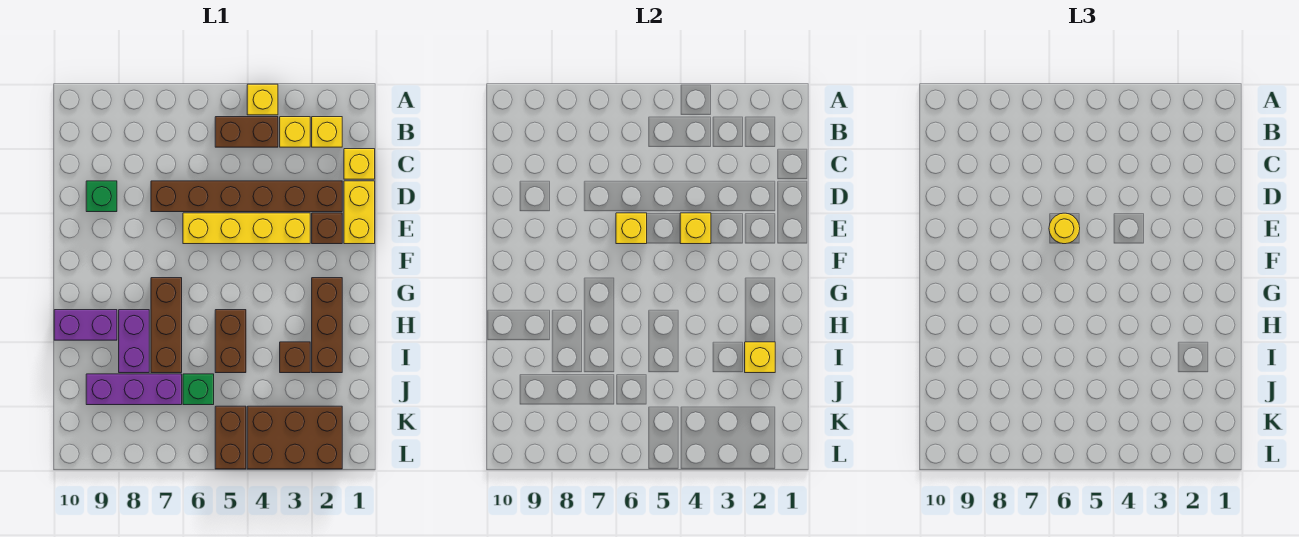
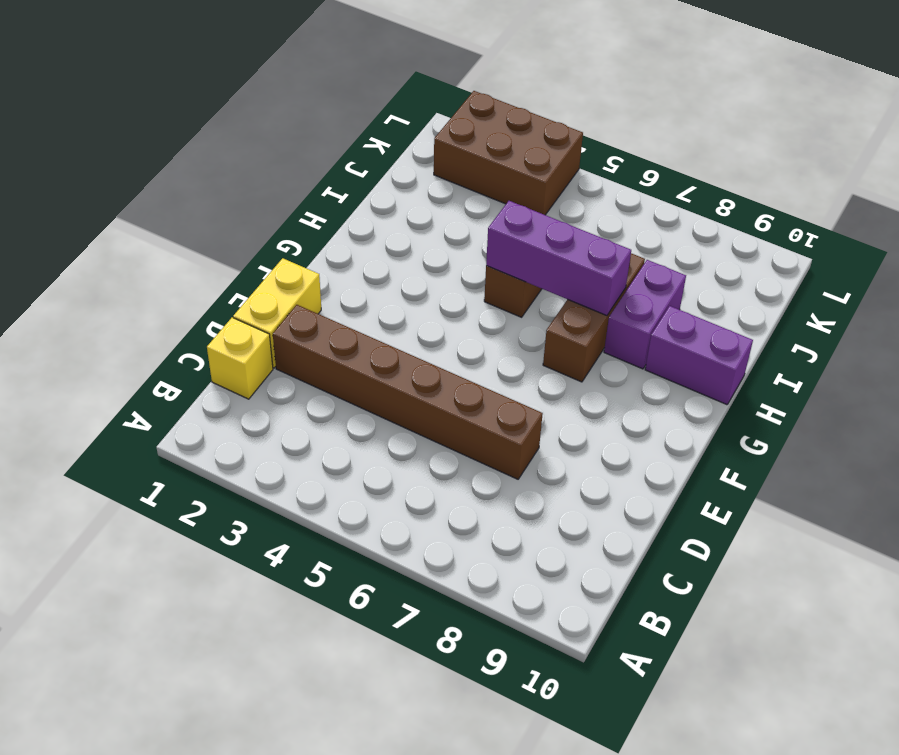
purple 1x3 brick [486,201,631,316] -> purple 1x3 brick moved to [86,374,182,405]
none -> yellow 1x1 brick [247,84,278,115]
none -> yellow 1x1 brick [312,117,342,147]
none -> yellow 1x1 brick [280,117,310,147]

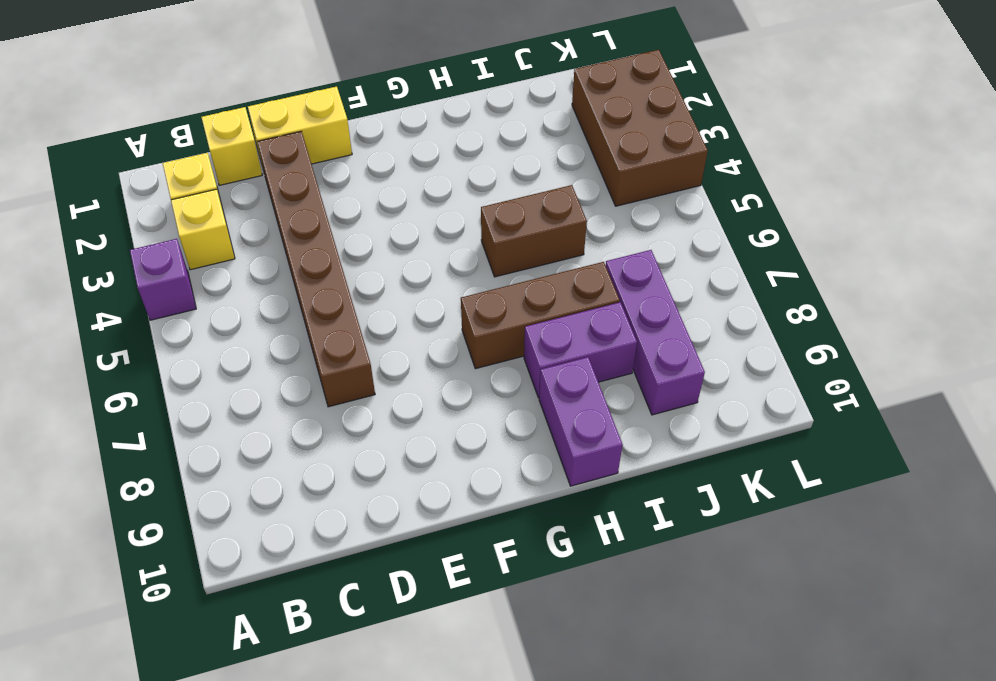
purple 1x1 brick [130,239,196,320] -> yellow 1x1 brick [247,84,278,115]
none -> brown 1x2 brick [215,117,278,147]
none -> green 1x1 brick [86,181,117,212]
none -> brown 1x1 brick [312,213,342,244]

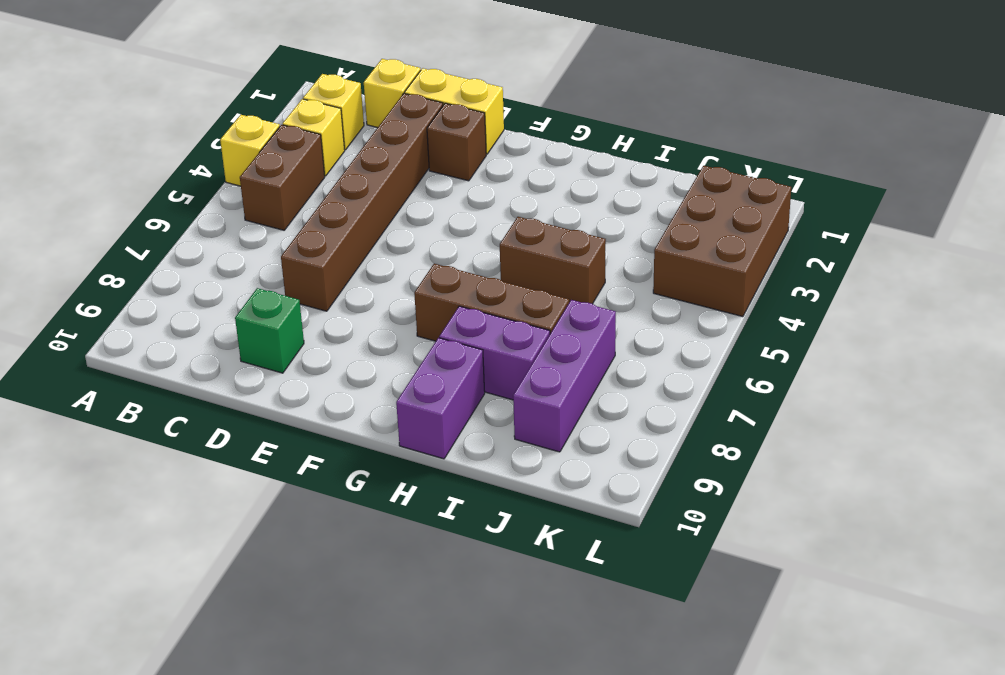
none -> yellow 1x4 brick [183,213,310,244]
none -> brown 1x3 brick [312,278,342,373]
none -> brown 1x1 brick [280,342,310,373]

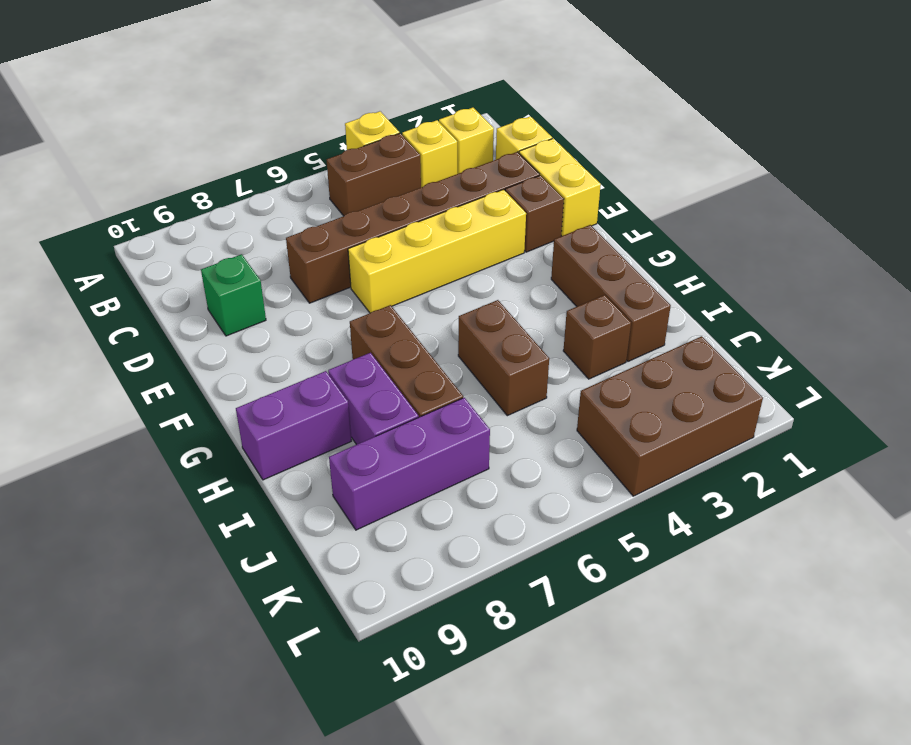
none -> green 1x1 brick [183,374,214,405]
none -> brown 1x2 brick [215,406,246,469]
none -> yellow 1x1 brick [680,213,711,244]

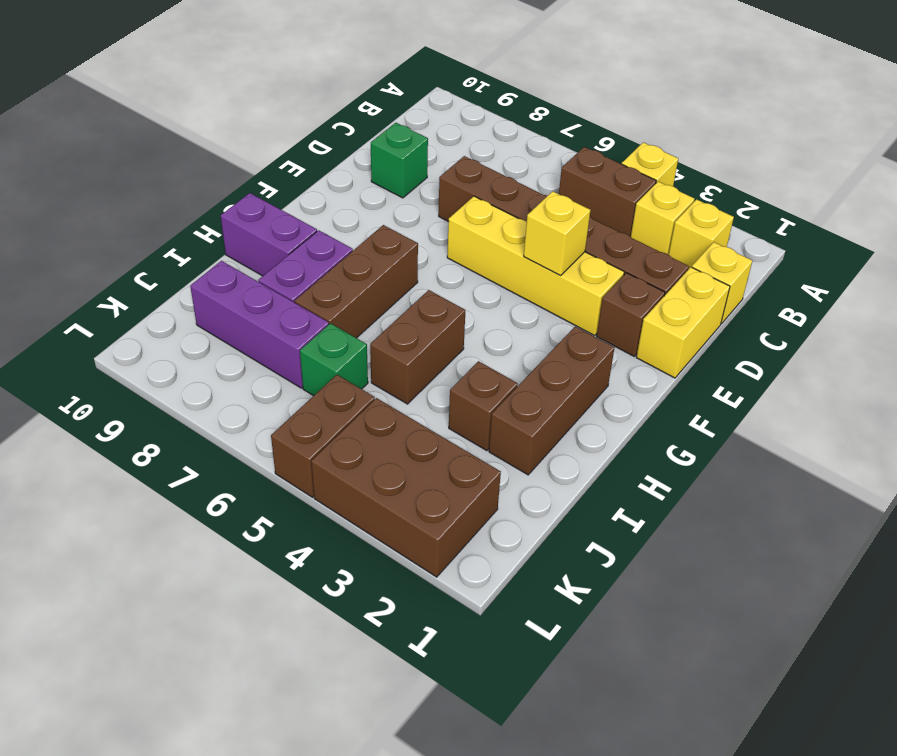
none -> yellow 1x1 brick [616,213,647,244]
none -> yellow 1x1 brick [745,342,775,373]
none -> yellow 1x1 round brick [1049,213,1080,244]

